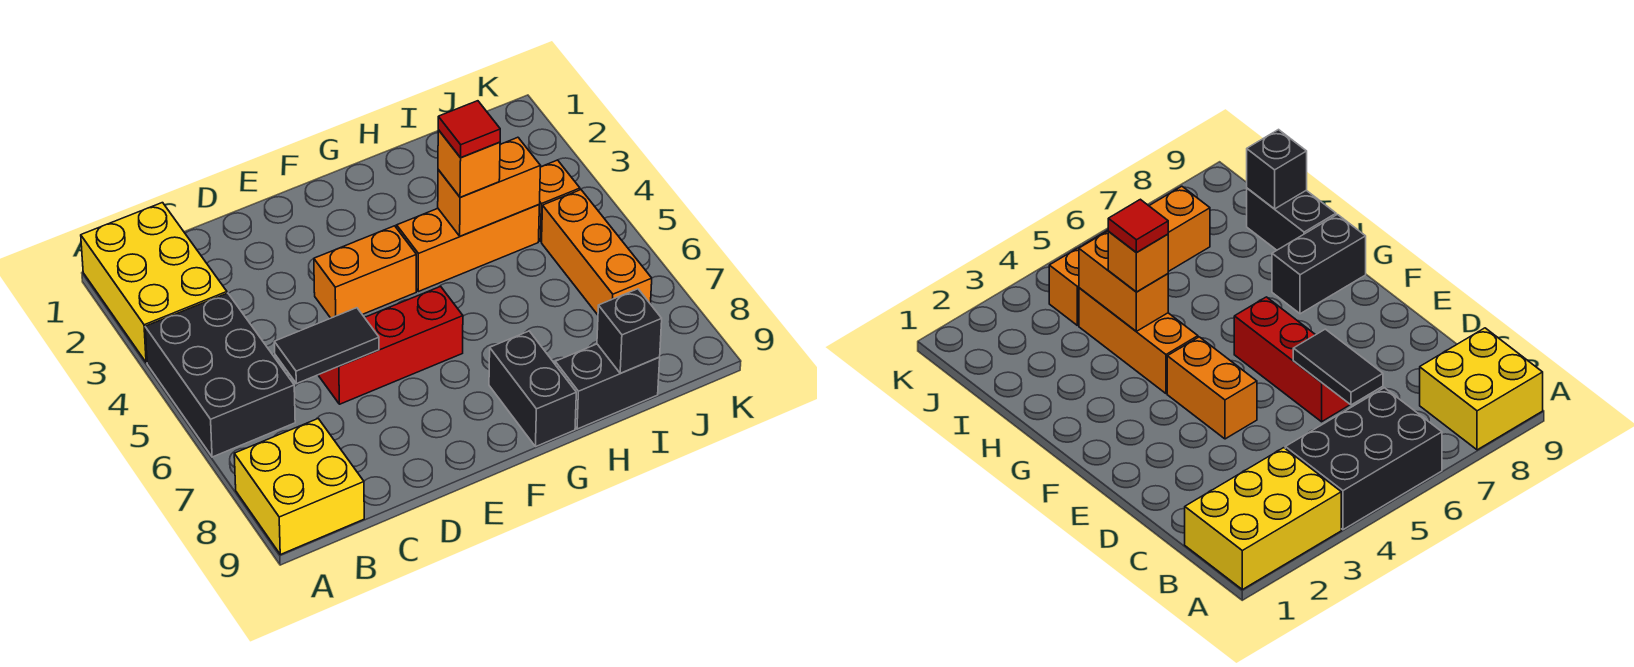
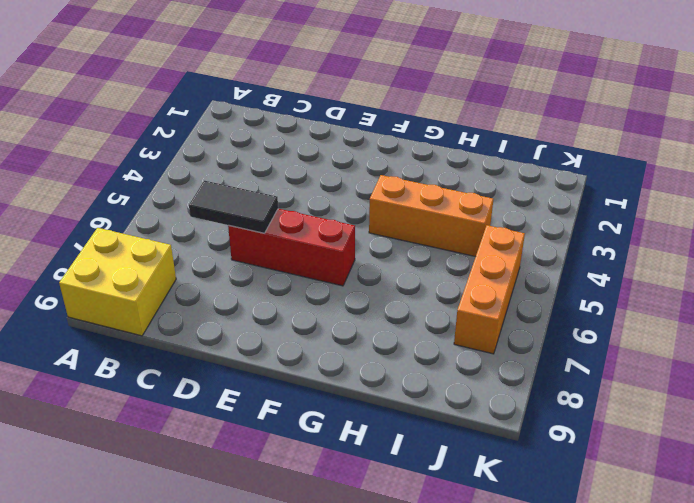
none -> yellow 2x3 brick [81,203,227,363]
none -> black 2x3 brick [145,293,295,457]
none -> orange 1x2 brick [314,226,416,318]

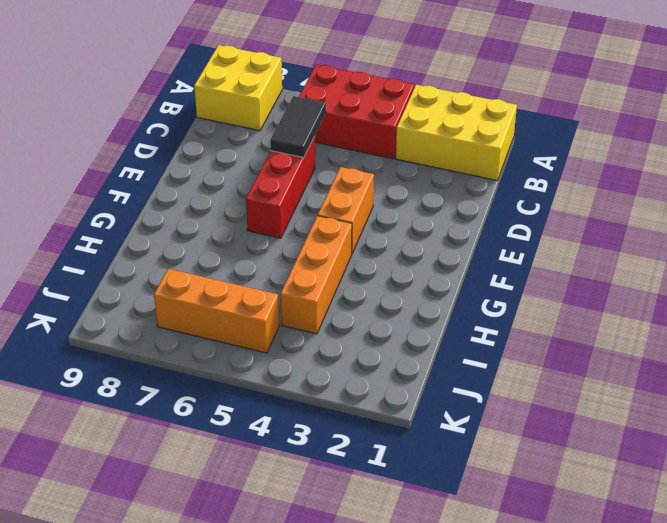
red 2x3 brick [299,65,414,159] -> black 2x3 brick [145,293,295,457]
none -> black 1x2 brick [489,331,576,447]
none -> black 1x2 brick [555,344,660,429]
none -> orange 1x1 brick [539,160,580,242]

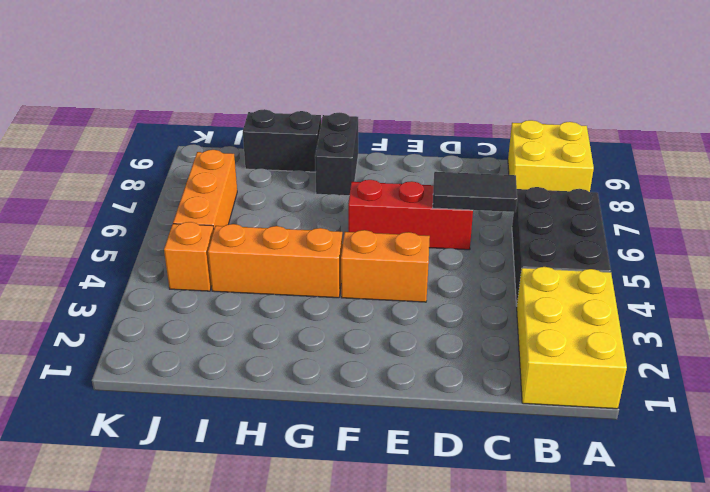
none -> orange 1x2 brick [438,137,540,236]
none -> black 1x1 brick [597,289,662,373]
none -> orange 1x1 brick [438,130,500,197]

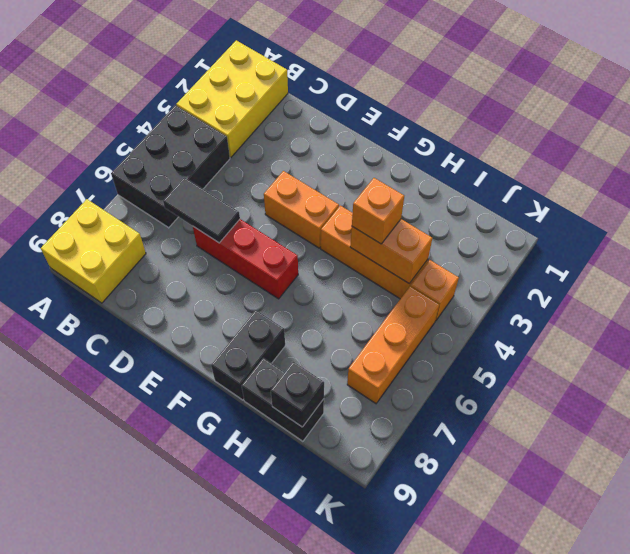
none -> red 1x1 tile [438,101,500,158]

